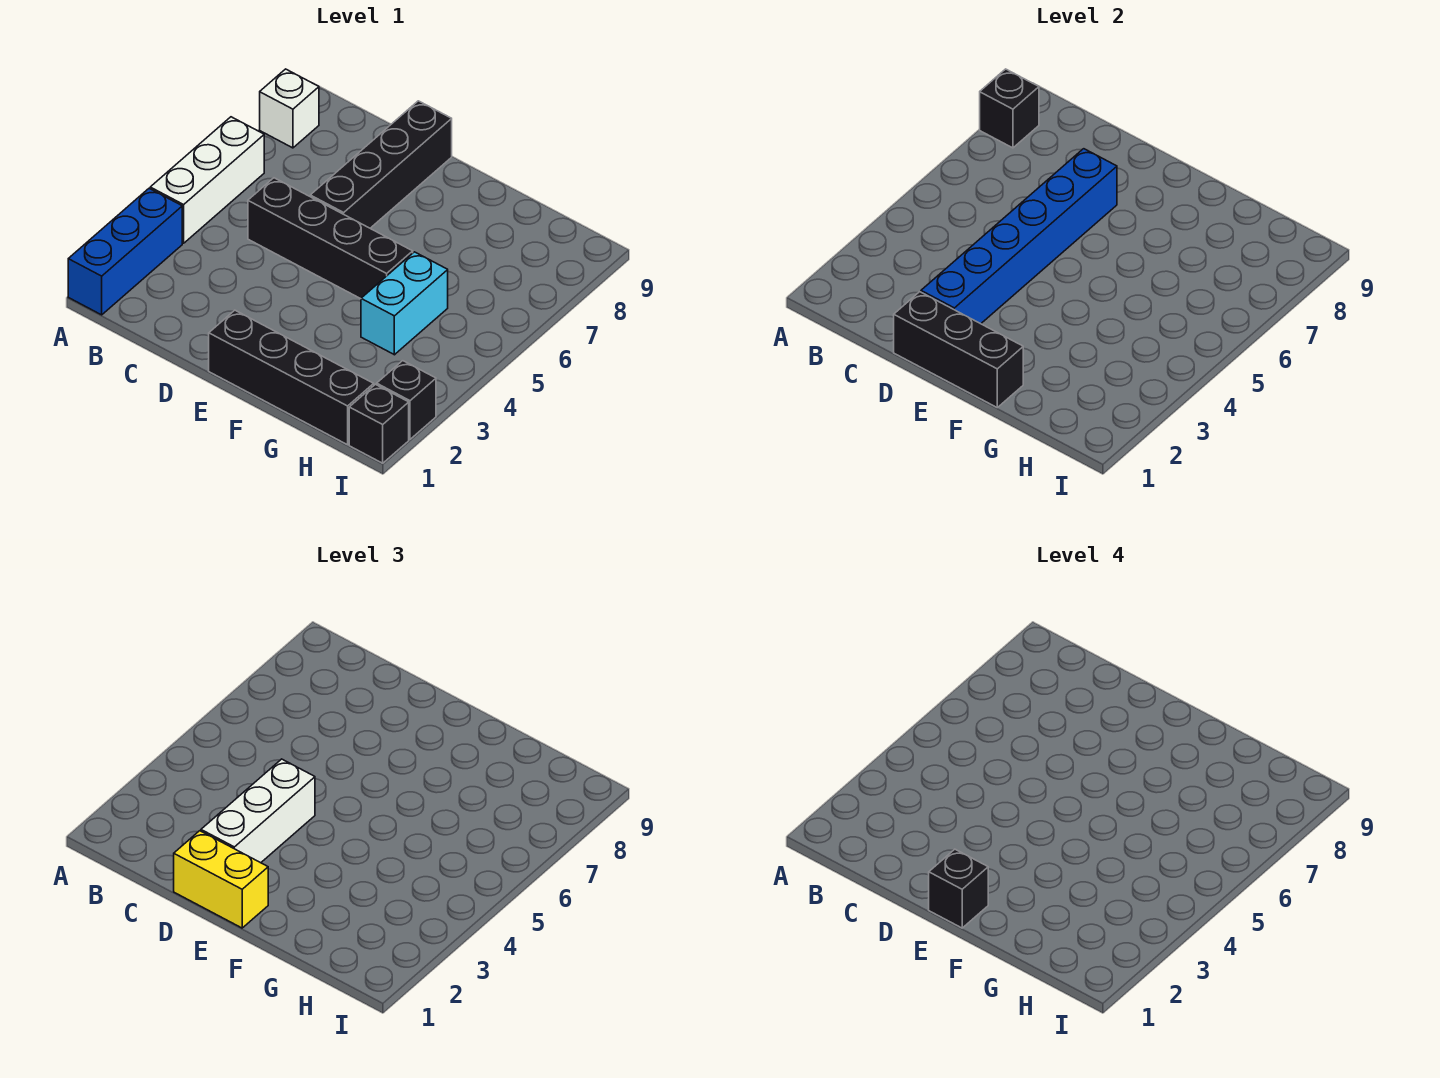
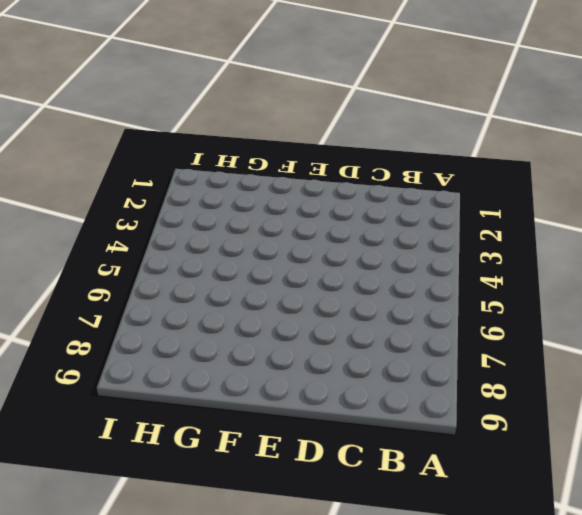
none -> blue 1x3 brick [68,188,182,315]
none -> white 1x3 brick [150,117,264,243]
none -> white 1x1 brick [260,69,319,148]

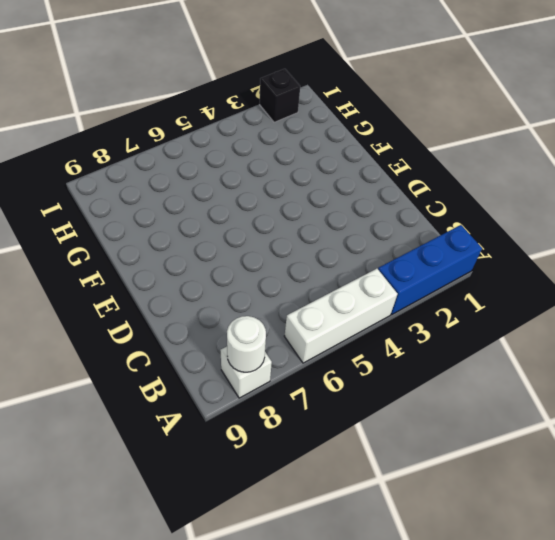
white 1x1 round brick [227,316,266,372] -> black 1x1 brick [980,69,1039,148]
none -> black 1x4 brick [248,178,413,299]
none -> black 1x4 brick [310,101,452,228]
none -> black 1x4 brick [209,310,374,445]

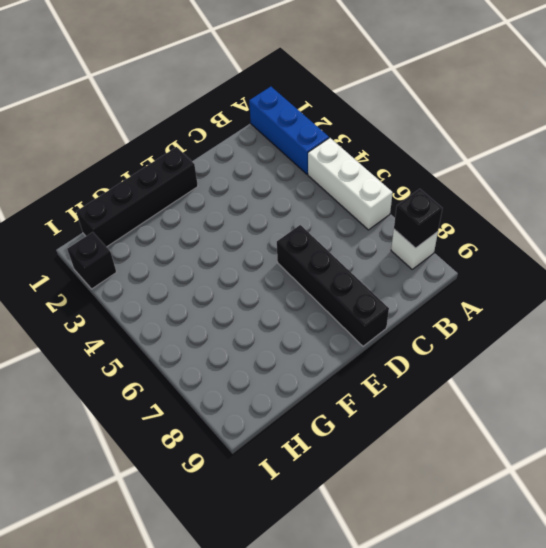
none -> black 1x4 brick [248,178,413,299]
none -> cyan 1x2 brick [361,252,448,355]
none -> black 1x1 brick [349,384,409,463]

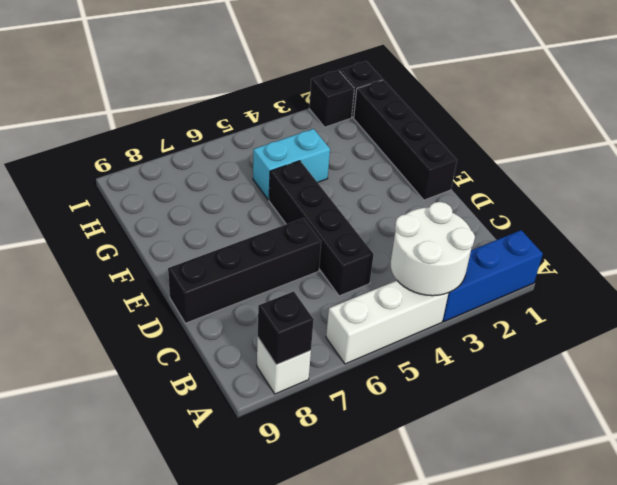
white 2x2 round brick [391,202,475,296] -> none
none -> black 1x3 brick [894,292,1023,407]
none -> blue 1x6 brick [921,149,1117,324]
none -> yellow 1x2 brick [174,831,268,928]

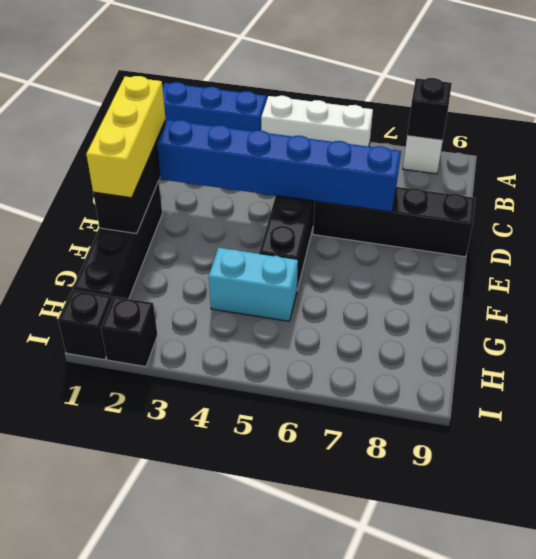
yellow 1x3 brick [86,76,166,198] -> yellow 1x2 brick [174,831,268,928]
none -> white 1x3 brick [201,759,315,863]
none -> black 1x1 brick [929,849,988,928]

